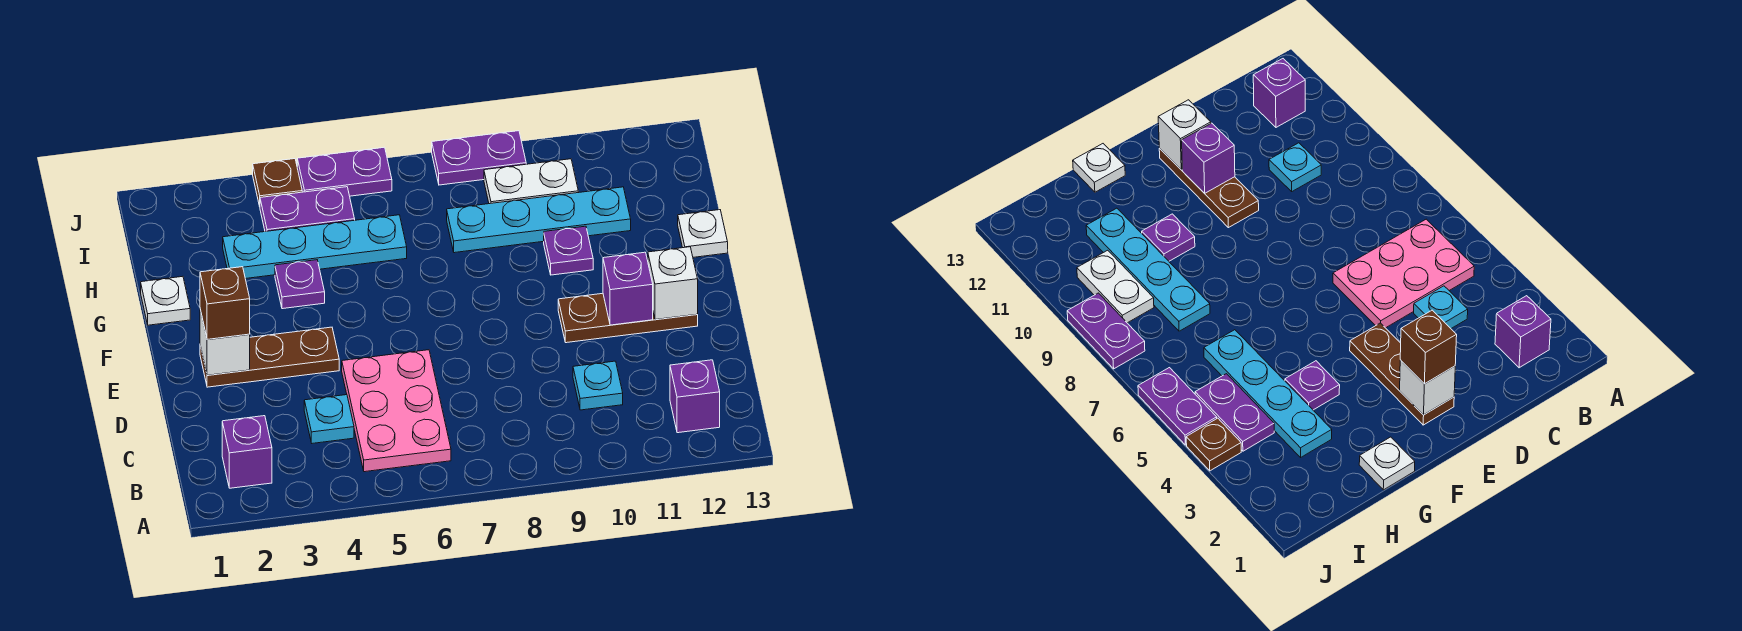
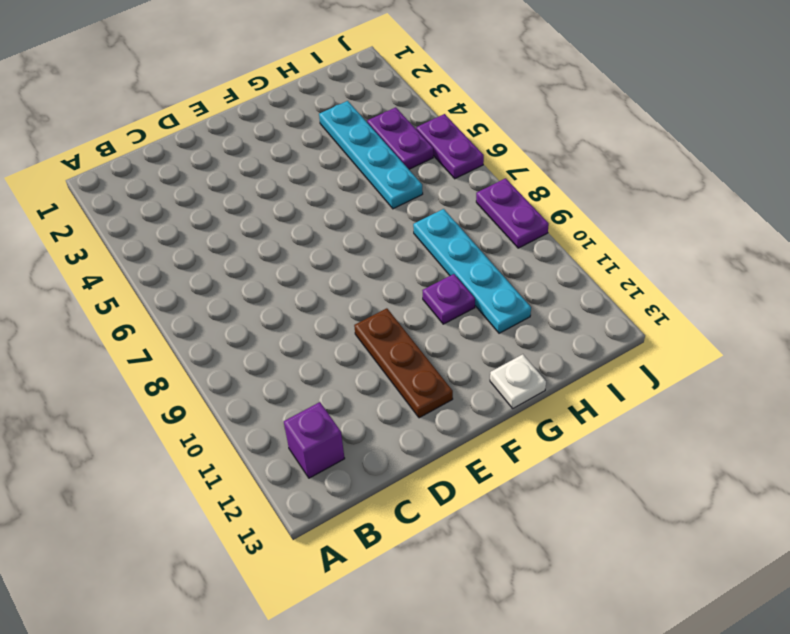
none -> purple 1x1 brick [222,416,272,488]
none -> pink 2x3 plate [342,350,451,472]
none -> cyan 1x1 plate [304,395,354,443]

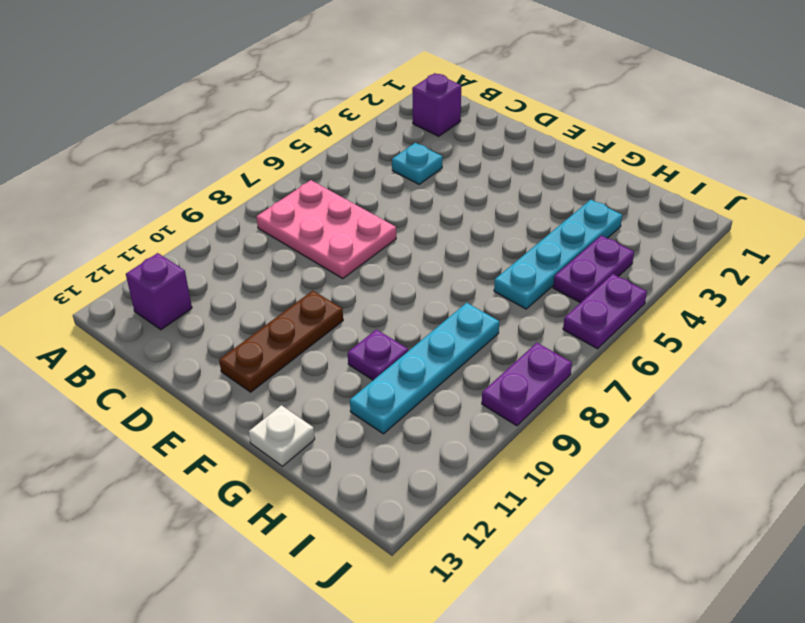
pink 2x3 plate [257,180,396,279] -> pink 2x3 plate moved to [342,350,451,472]
none -> cyan 1x1 plate [573,361,623,410]
none -> brown 1x3 plate [200,327,339,387]
none -> white 1x1 plate [141,276,190,325]

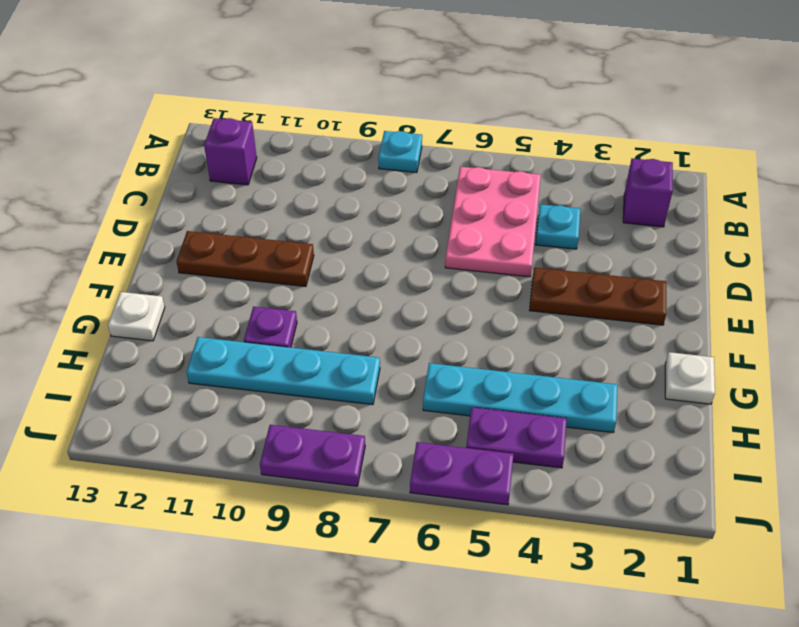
cyan 1x1 plate [378,131,422,173] -> cyan 1x1 plate moved to [573,361,623,410]
none -> purple 1x1 plate [275,260,325,309]
none -> white 1x2 plate [484,159,578,204]
none -> brown 1x1 plate [253,159,302,206]

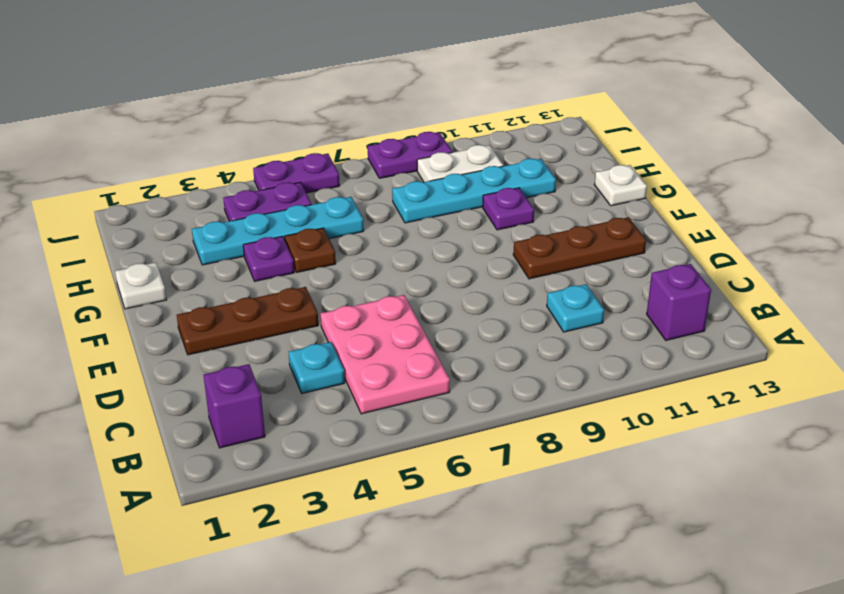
brown 1x1 plate [285,228,336,272] -> brown 1x1 plate moved to [253,159,302,206]
none -> white 1x1 brick [200,310,250,375]
none -> purple 1x1 brick [603,252,653,325]
none -> white 1x1 brick [648,247,698,320]

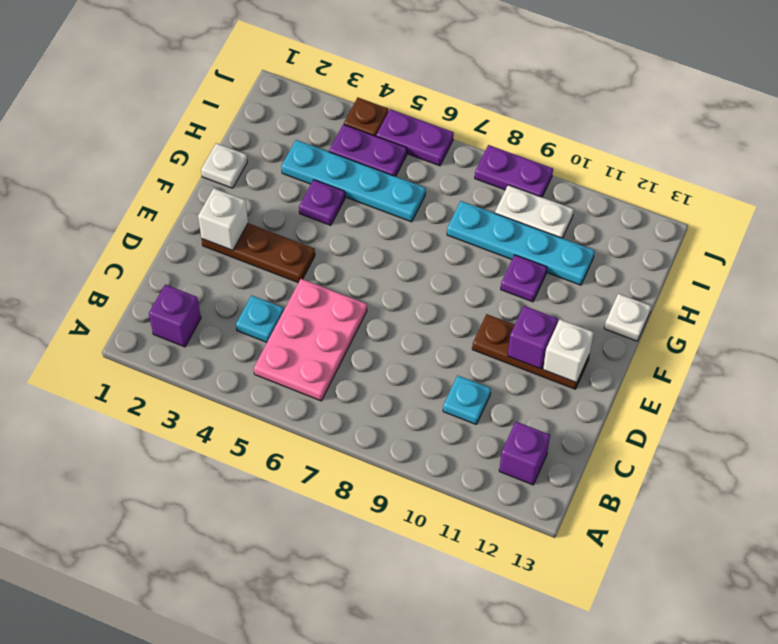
none -> brown 1x1 brick [200,267,250,340]

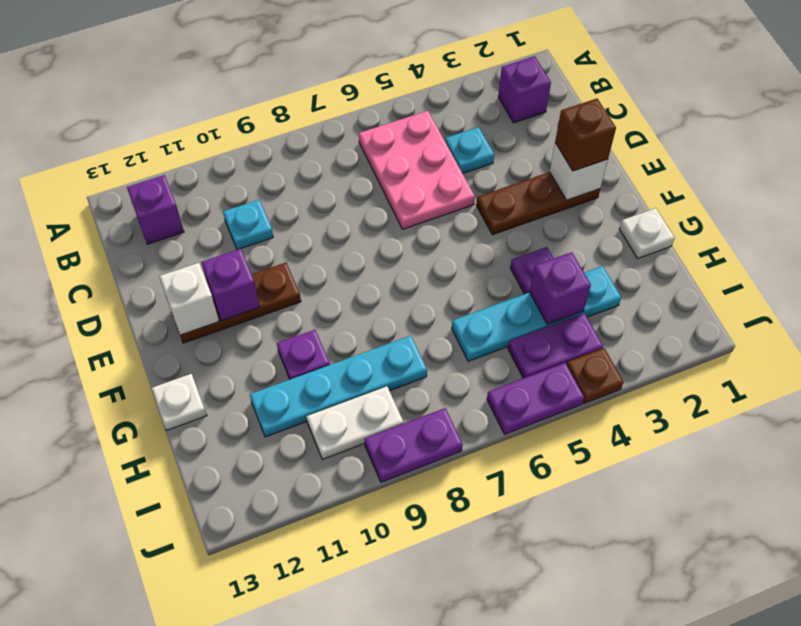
purple 1x1 brick [530,252,591,324] -> none

